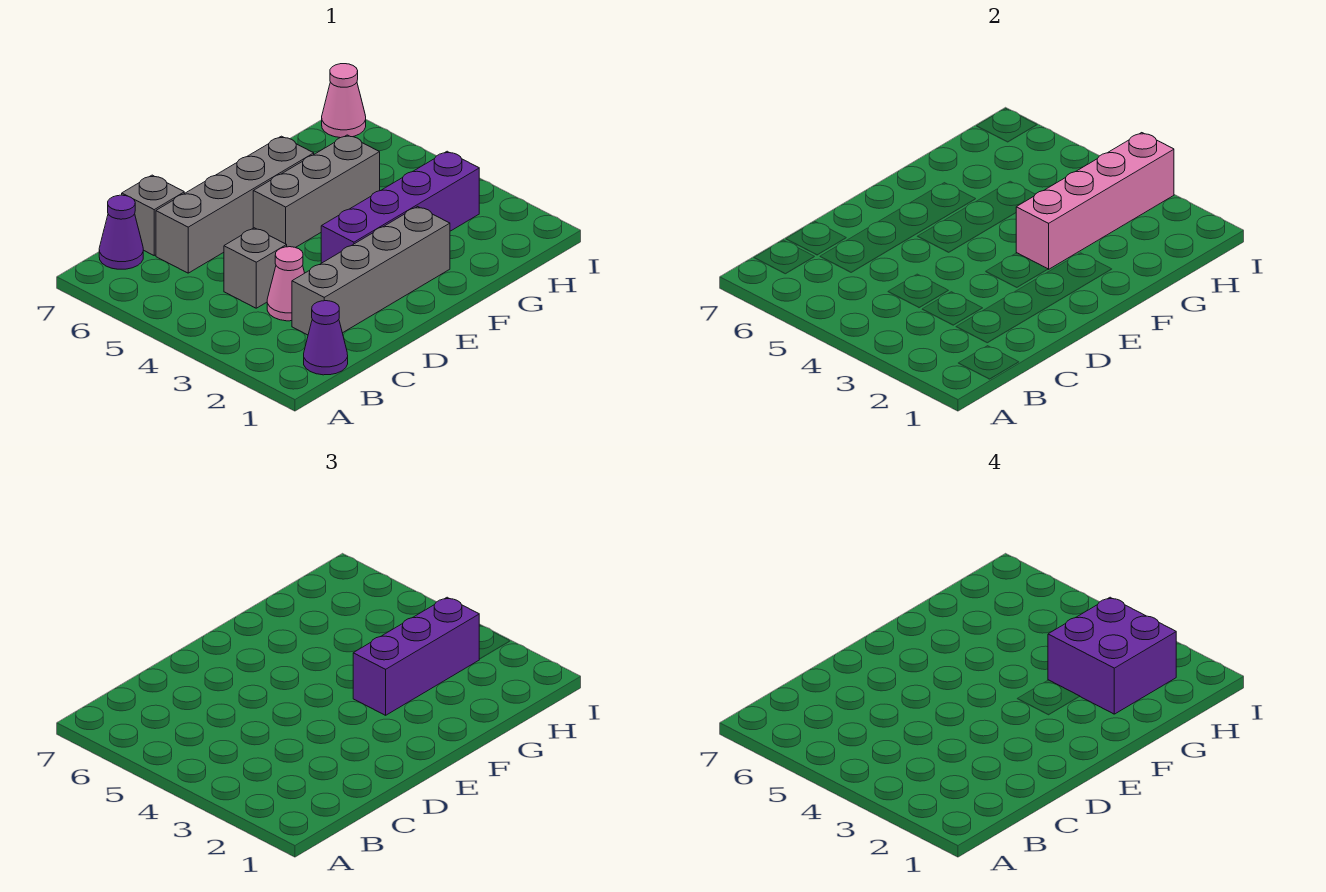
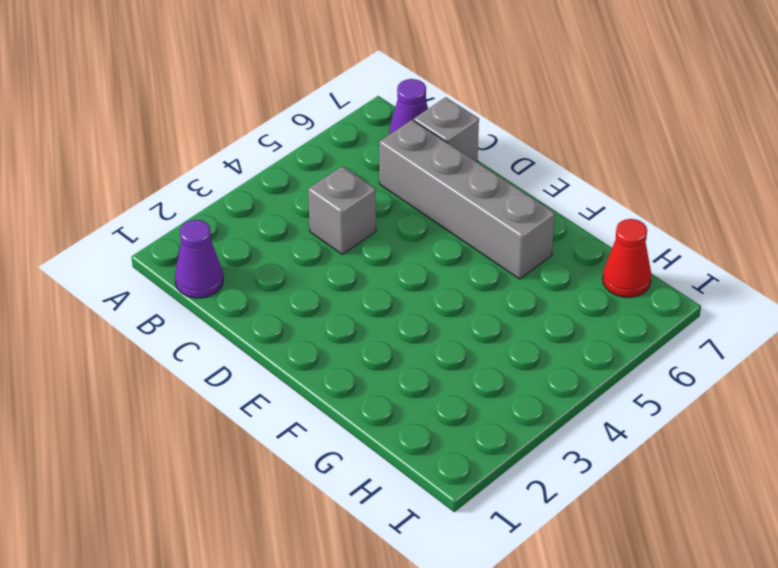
red 1x1 cone [603,219,651,297] -> none
none -> grey 1x4 brick [292,207,450,335]
none -> pink 1x1 cone [267,247,304,321]
none -> purple 1x4 brick [321,151,479,263]

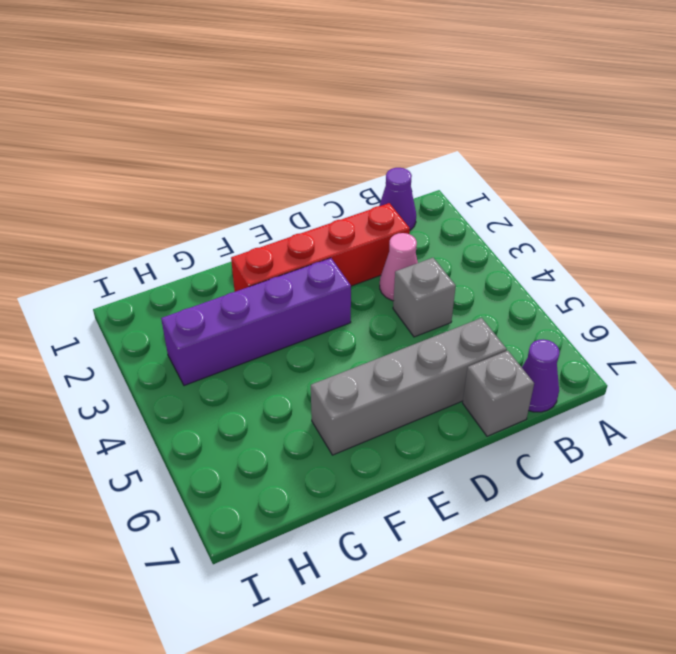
red 1x4 brick [231,203,410,292] -> grey 1x4 brick [292,207,450,335]
none -> grey 1x3 brick [253,135,380,248]
none -> pink 1x1 cone [322,64,366,138]
none -> pink 1x4 brick [1016,133,1174,269]

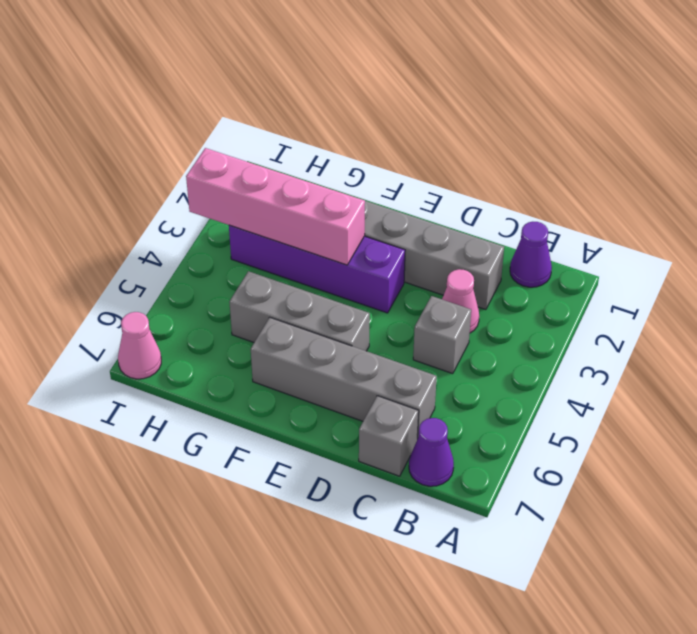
none -> purple 1x3 brick [353,597,479,715]
none -> purple 2x2 brick [1048,597,1176,714]

